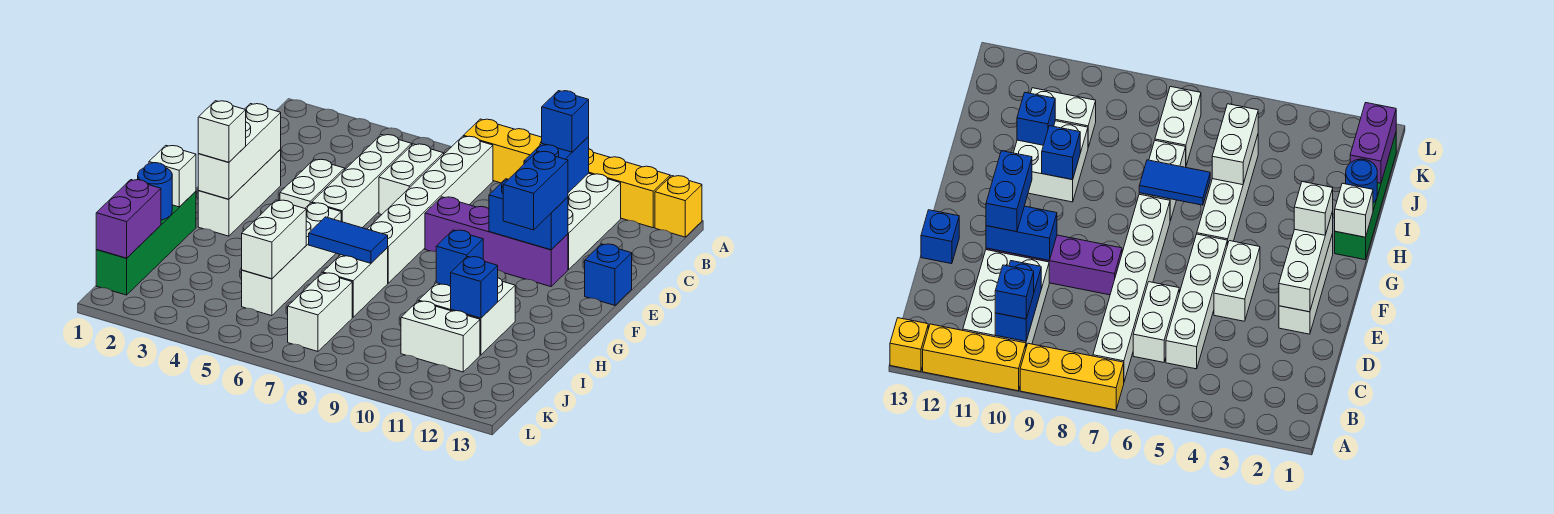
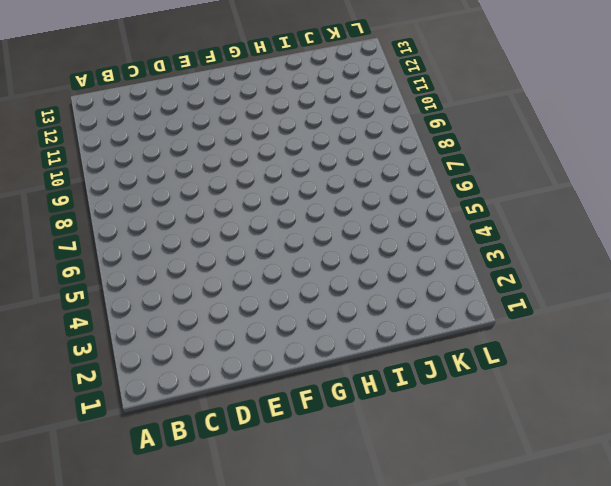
none -> yellow 1x3 brick [463,119,542,183]
none -> yellow 1x3 brick [589,149,670,228]
none -> yellow 1x1 brick [655,176,702,237]
none -> white 1x6 brick [368,136,493,283]

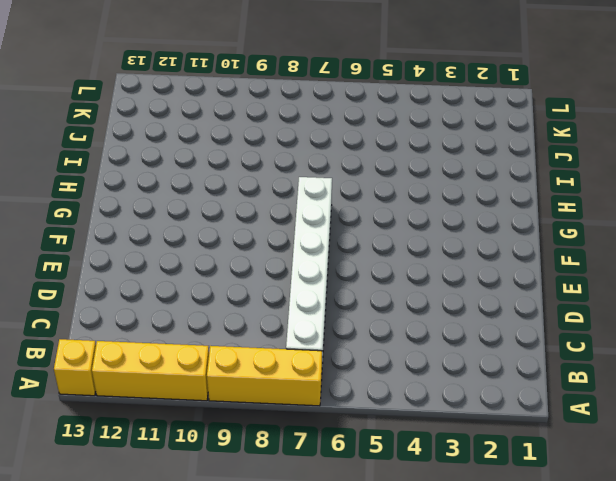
none -> white 2x3 brick [568,173,621,270]
none -> white 1x4 brick [312,135,412,228]
none -> white 1x2 brick [379,144,444,215]
none -> white 1x3 brick [198,150,281,236]

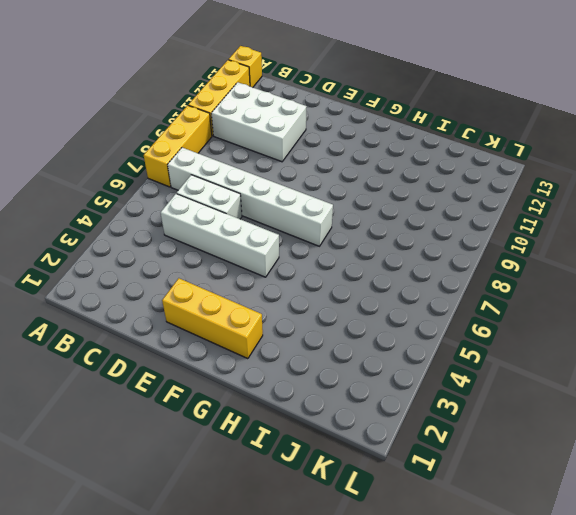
yellow 1x3 brick [162,278,263,359] -> white 1x3 brick [198,150,281,236]
none -> white 1x2 brick [280,159,345,208]
none -> purple 1x4 brick [425,197,568,287]
none -> blue 1x1 brick [585,244,632,305]
none -> white 1x4 brick [242,203,341,316]

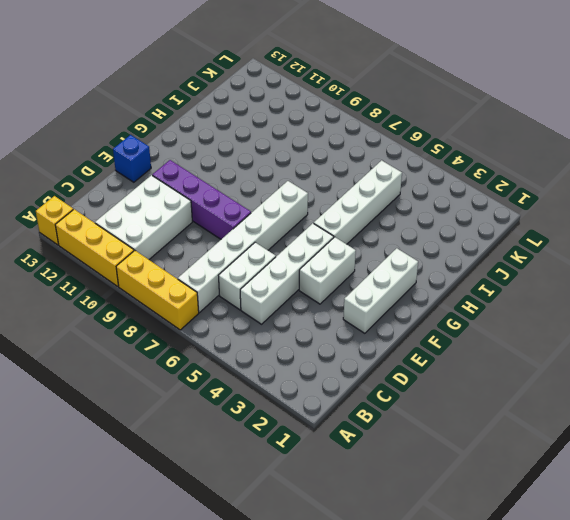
none -> green 1x4 brick [96,191,196,295]
none -> white 1x2 brick [323,248,388,317]
none -> white 2x2 brick [419,278,515,355]
none -> white 1x2 brick [288,273,352,351]

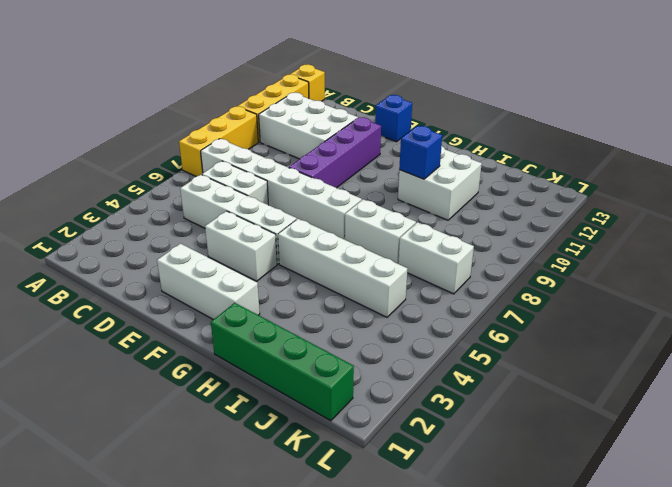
none -> white 1x2 brick [401,301,480,372]
none -> blue 1x2 brick [524,137,589,193]
none -> white 1x3 brick [198,104,281,199]
none -> blue 1x2 brick [489,179,568,250]

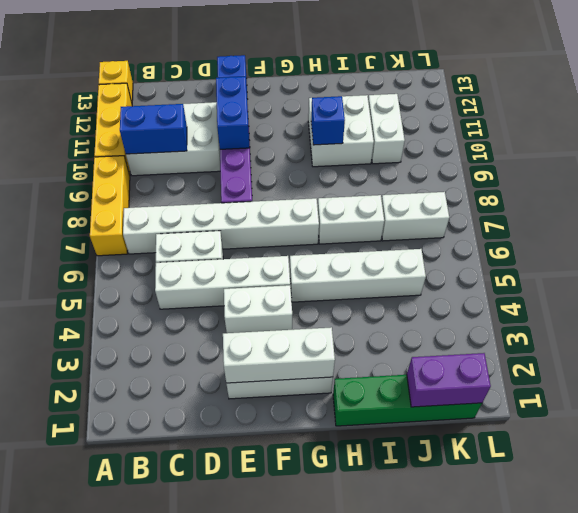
none -> white 1x1 brick [149,146,196,207]
none -> blue 1x2 tile [309,217,388,263]
none -> blue 1x1 round brick [138,163,172,220]
none -> white 1x2 brick [242,200,306,279]

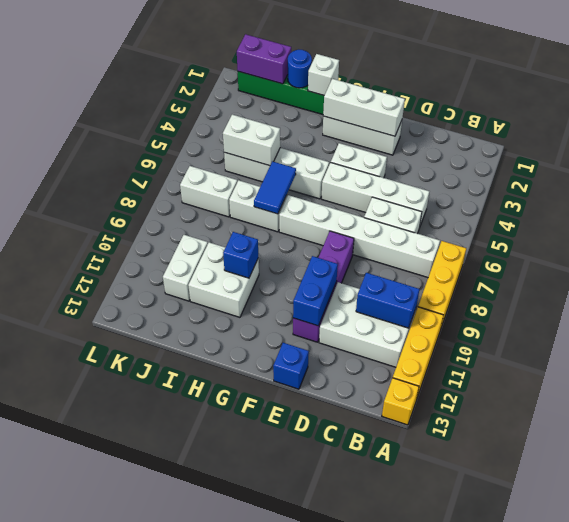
none -> blue 1x1 brick [451,257,498,318]
none -> blue 1x1 brick [542,91,589,152]
none -> blue 1x2 brick [503,151,568,230]
none -> white 1x1 brick [198,101,246,162]

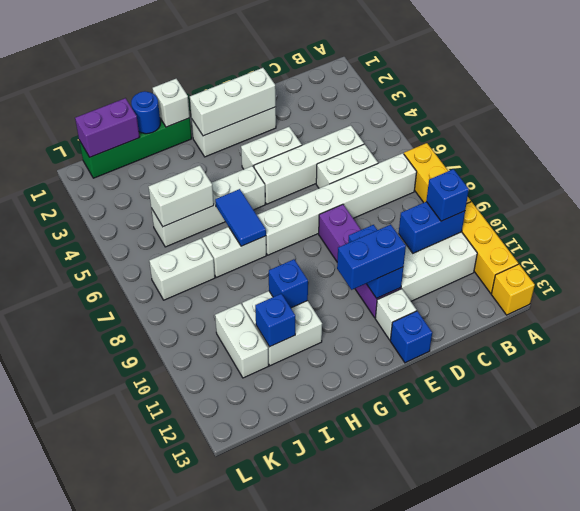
white 1x1 brick [375,289,416,340] -> white 1x1 brick moved to [198,101,246,162]

